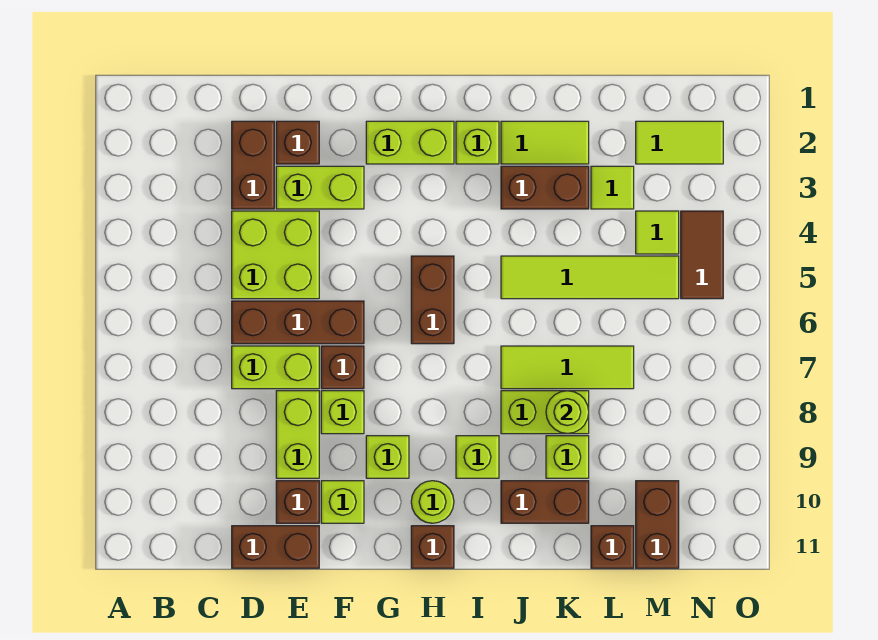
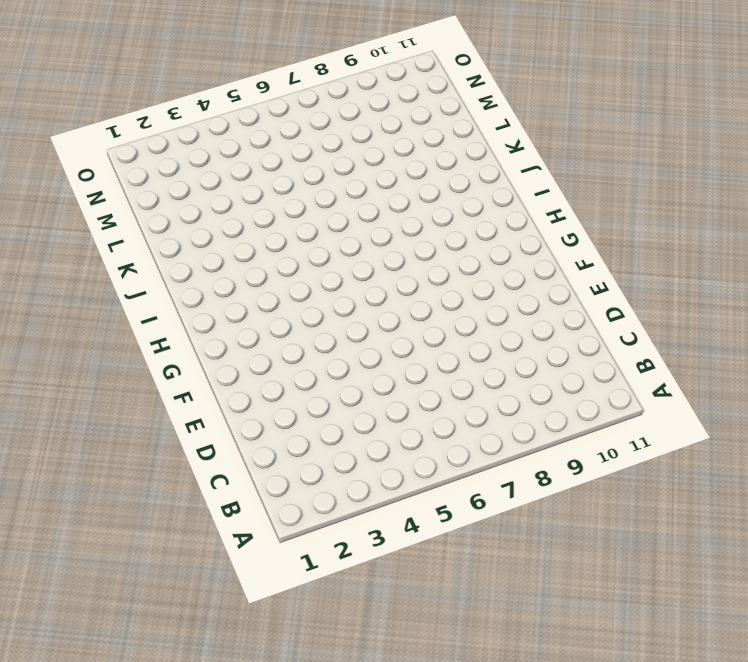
none -> brown 1x2 brick [232,121,274,209]
none -> lime 2x2 brick [232,211,319,299]
none -> brown 1x3 brick [232,301,364,344]
none -> lime 1x2 brick [232,346,319,389]

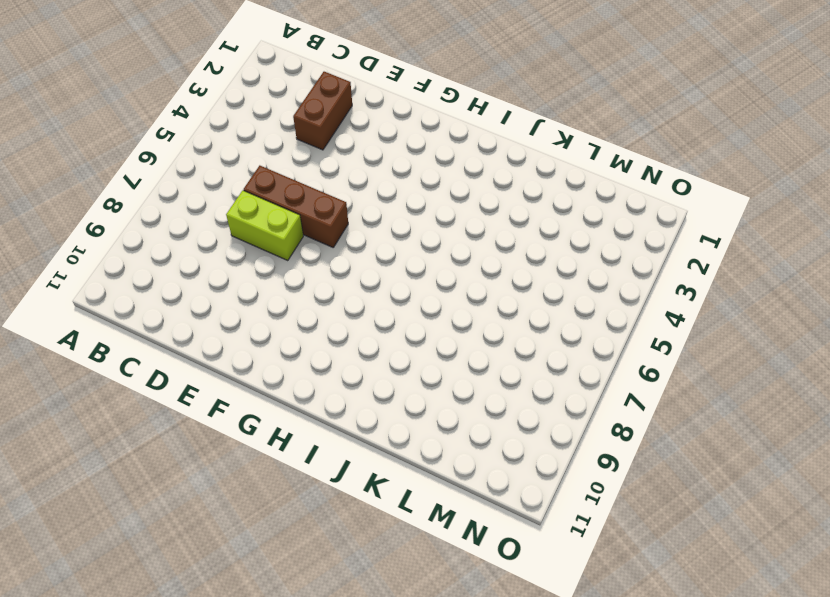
none -> lime 2x2 brick [232,211,319,299]
none -> brown 1x2 brick [232,526,319,568]
none -> brown 1x1 brick [276,121,319,164]
none -> lime 1x2 brick [276,166,364,209]

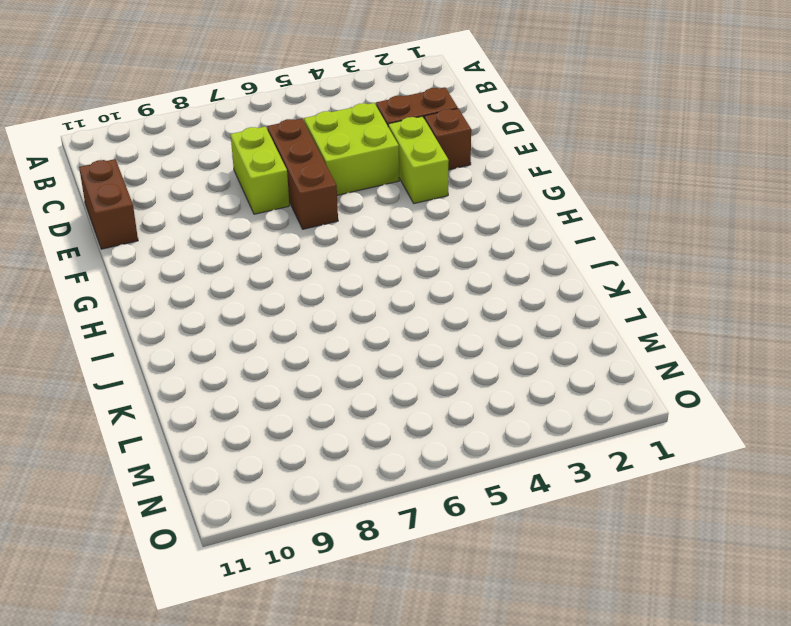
none -> lime 1x2 brick [276,391,319,478]
none -> brown 1x1 brick [276,481,319,523]
none -> brown 1x1 brick [321,346,364,389]
none -> lime 1x1 brick [321,391,364,434]

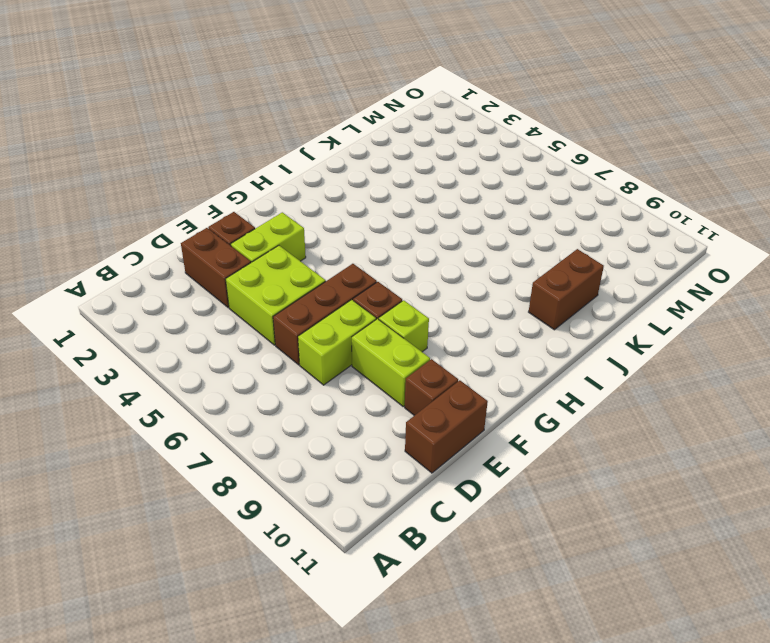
none -> lime 1x1 brick [321,481,364,523]
none -> lime 1x2 brick [366,121,454,164]
none -> lime 1x1 brick [366,436,409,478]
none -> brown 1x2 brick [411,256,454,344]

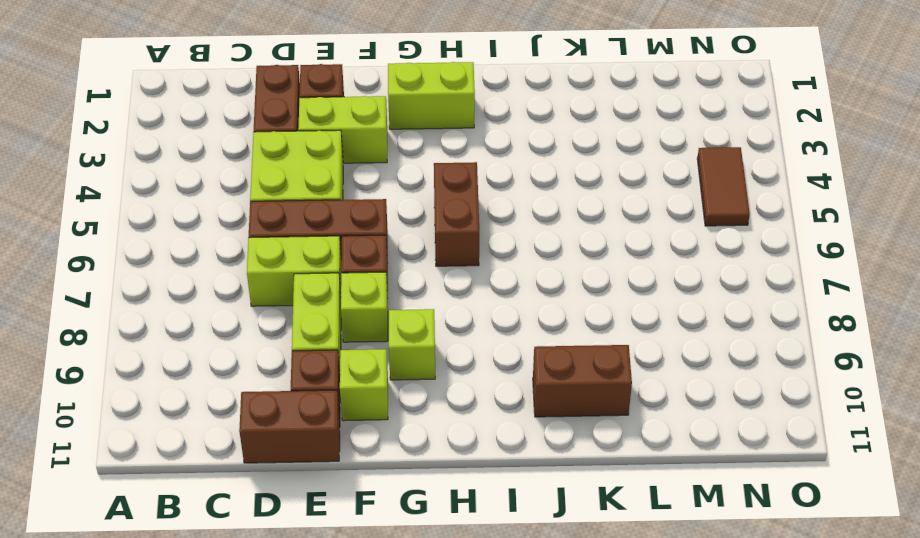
none -> lime 1x1 round brick [411,481,454,523]
none -> brown 1x1 brick [411,526,454,568]
none -> lime 1x1 brick [456,121,499,164]
none -> lime 1x1 brick [456,436,499,478]

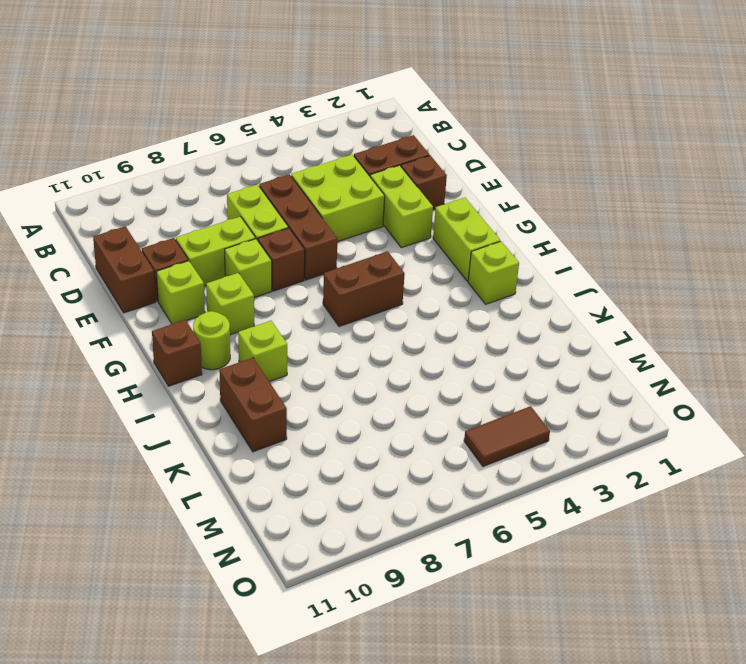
none -> lime 1x2 tile [501,121,589,164]
none -> brown 1x2 brick [501,166,589,209]
none -> lime 1x4 tile [501,256,679,299]
none -> lime 1x3 tile [501,346,634,389]

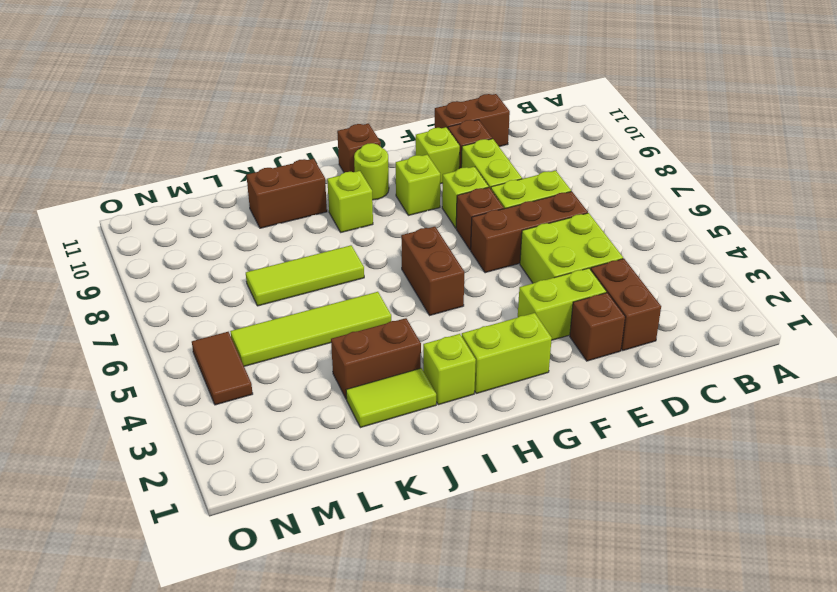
none -> lime 1x2 brick [501,391,589,434]
none -> lime 1x1 brick [546,436,589,478]
none -> lime 1x1 tile [591,166,634,209]
none -> brown 1x1 brick [591,526,634,568]

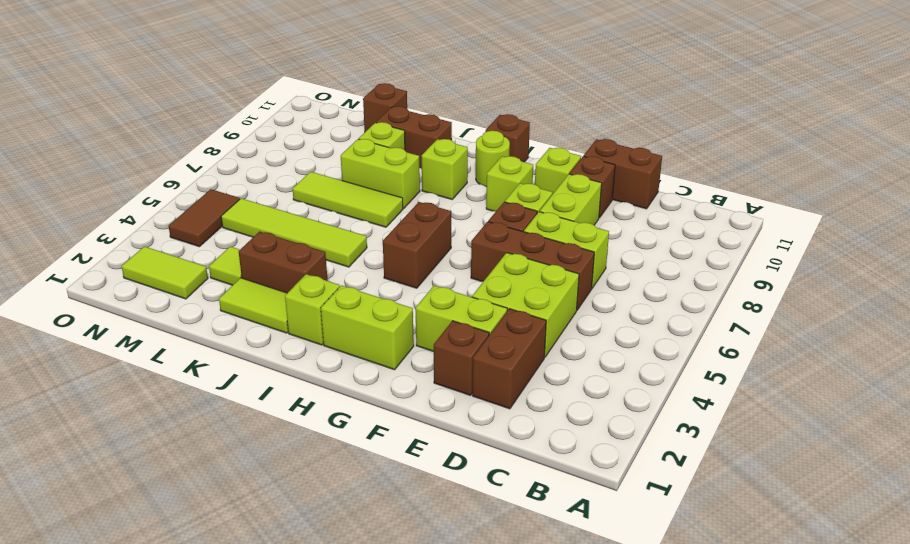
none -> lime 1x1 tile [636,211,679,254]
none -> brown 1x2 brick [636,481,679,568]
none -> lime 1x1 round brick [546,391,589,434]

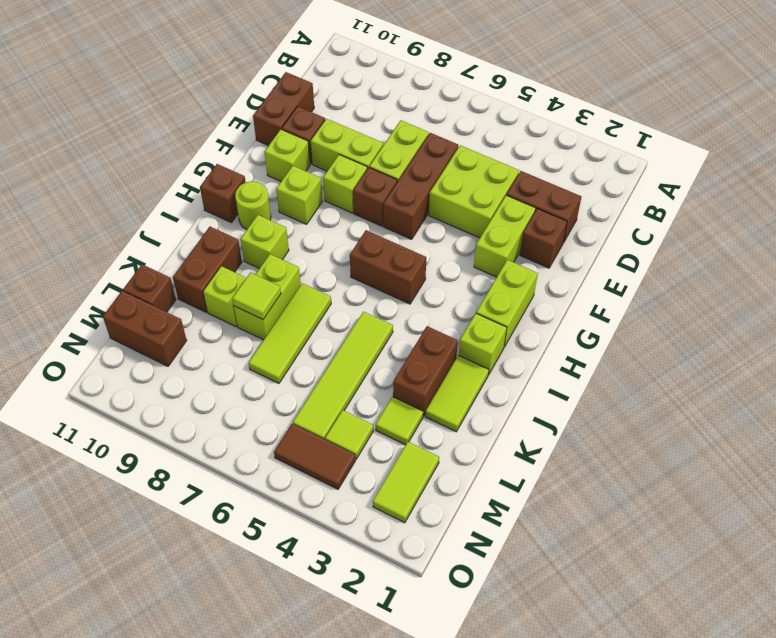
lime 1x1 tile [232,273,281,319] -> lime 1x1 round brick [546,391,589,434]

